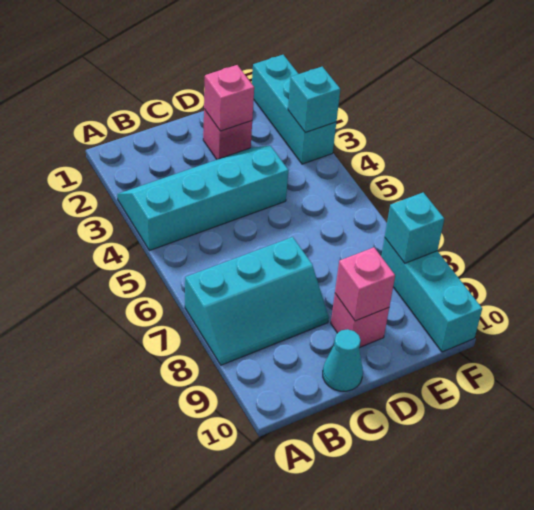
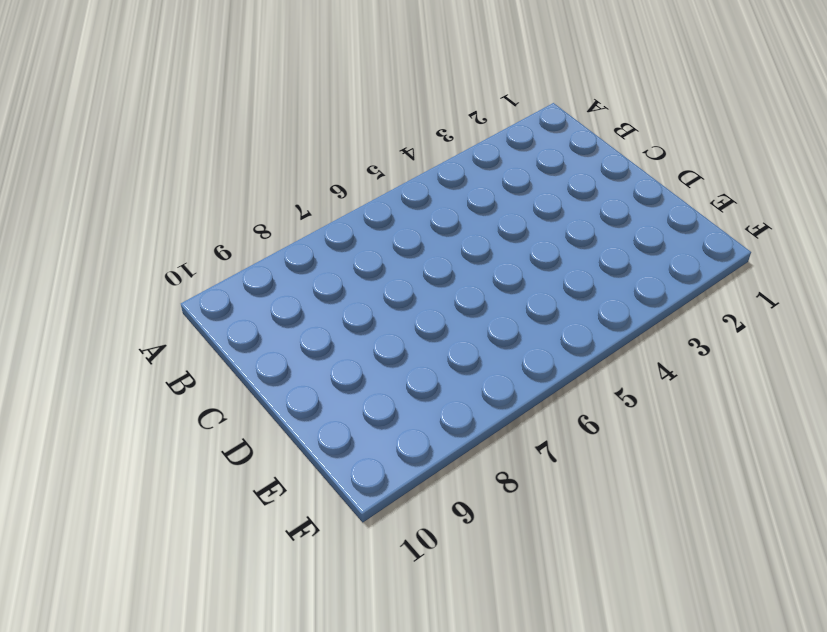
none -> cyan 2x4 slope [117,146,289,251]
none -> cyan 2x3 slope [185,237,329,365]

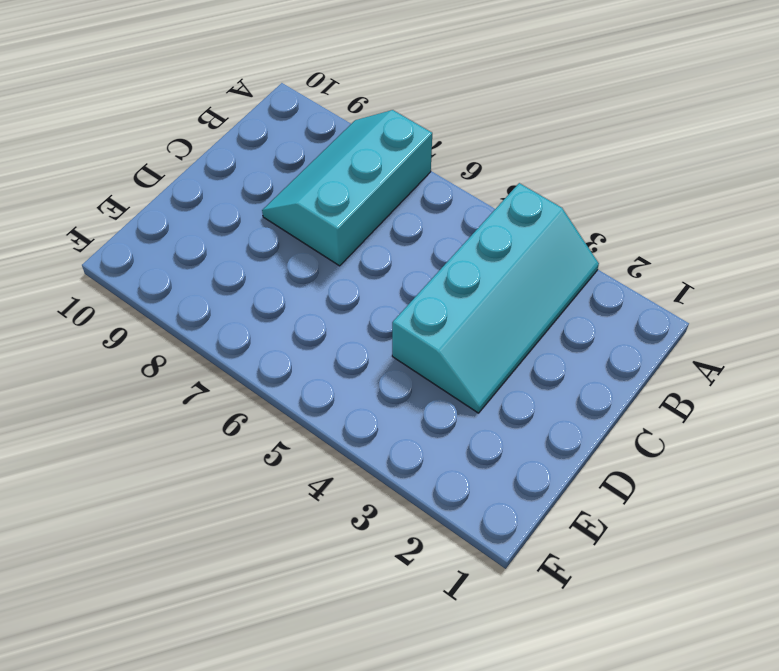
none -> cyan 1x1 cone [323,329,363,391]
none -> pink 1x1 brick [203,109,252,159]

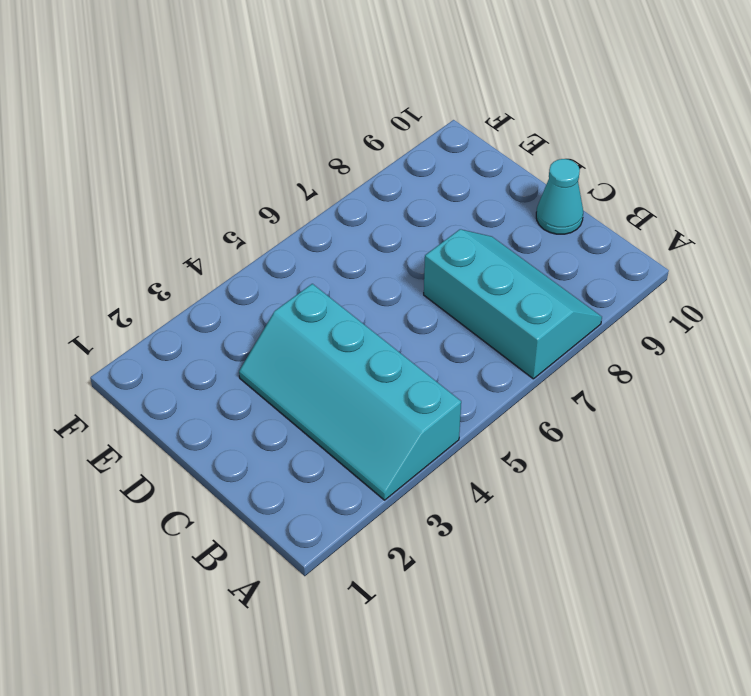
none -> pink 1x1 brick [203,109,252,159]
none -> pink 1x1 brick [331,294,389,348]

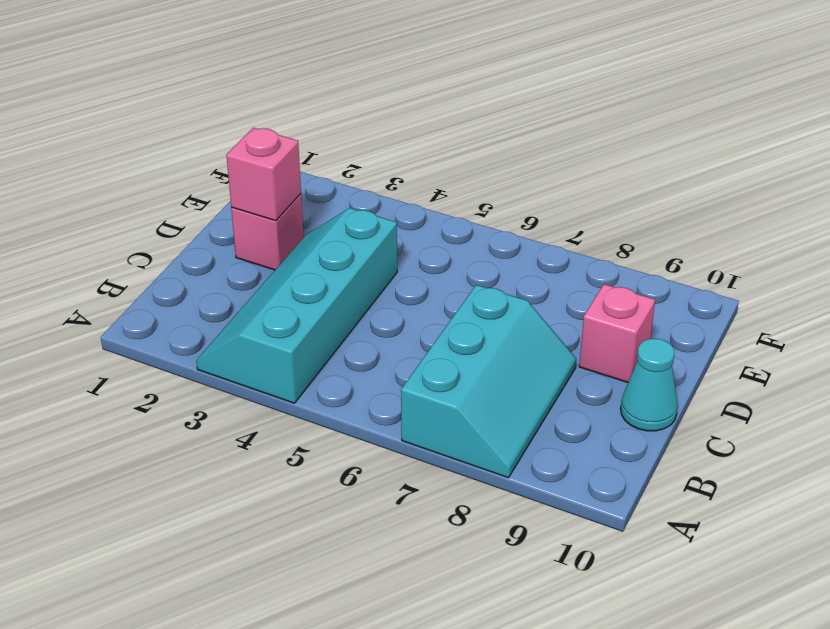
none -> cyan 1x3 brick [252,55,336,164]
none -> cyan 1x3 brick [381,238,482,352]

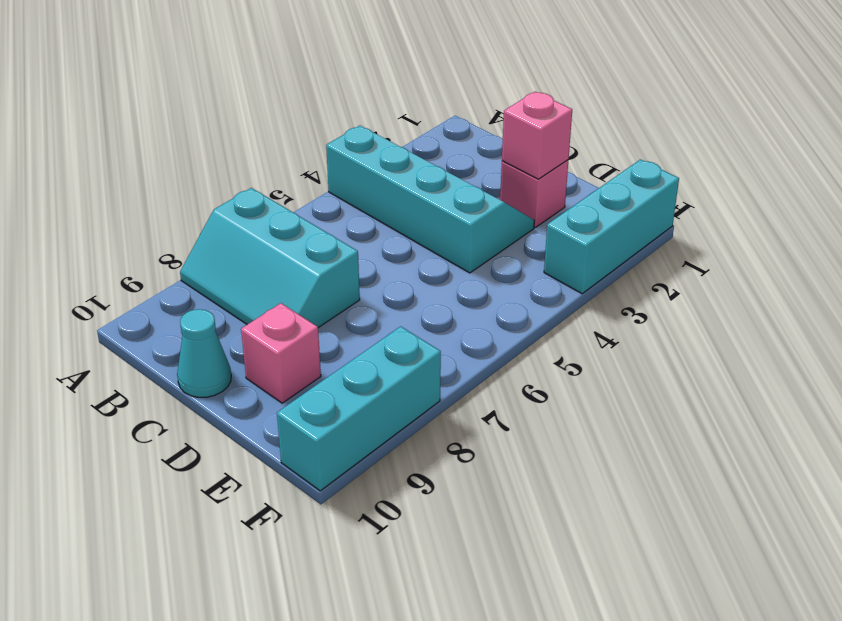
none -> pink 1x1 brick [335,247,395,321]
none -> cyan 1x1 brick [288,67,340,133]

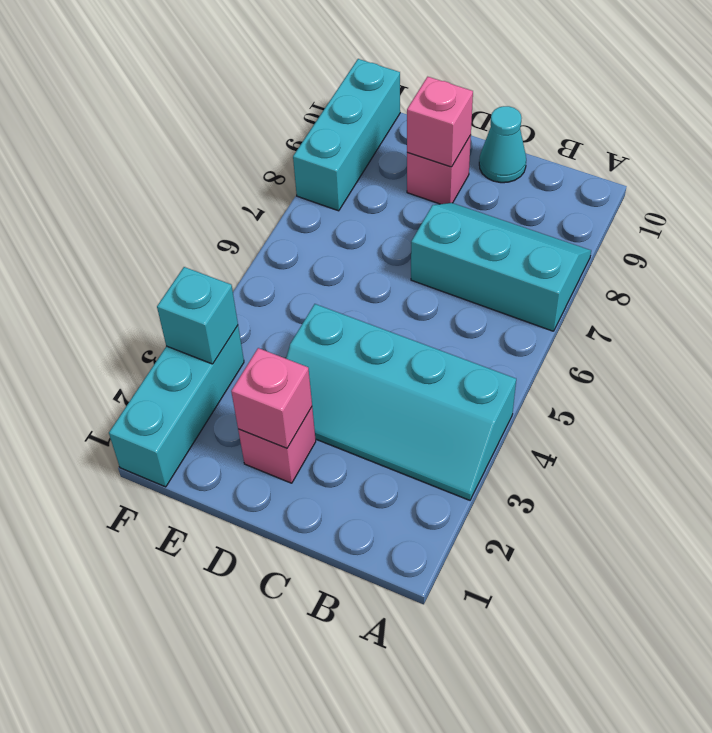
none -> cyan 1x1 brick [385,192,444,263]

